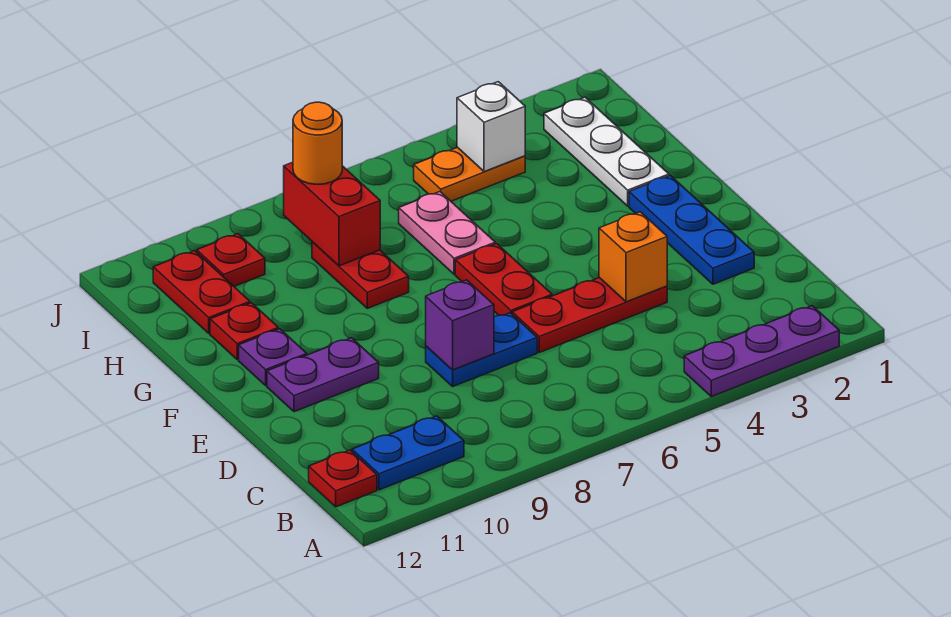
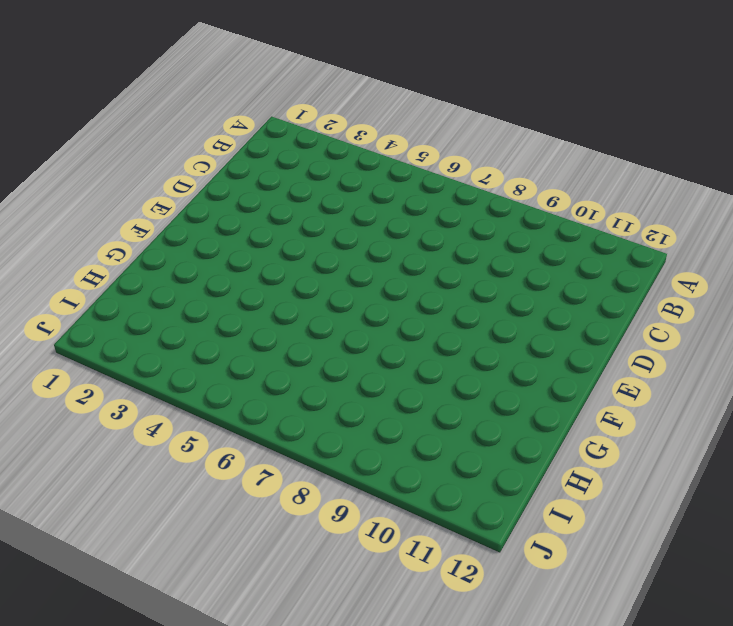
none -> purple 1x3 plate [684,306,839,397]
none -> blue 1x2 plate [352,416,464,490]
none -> red 1x1 plate [309,450,377,507]

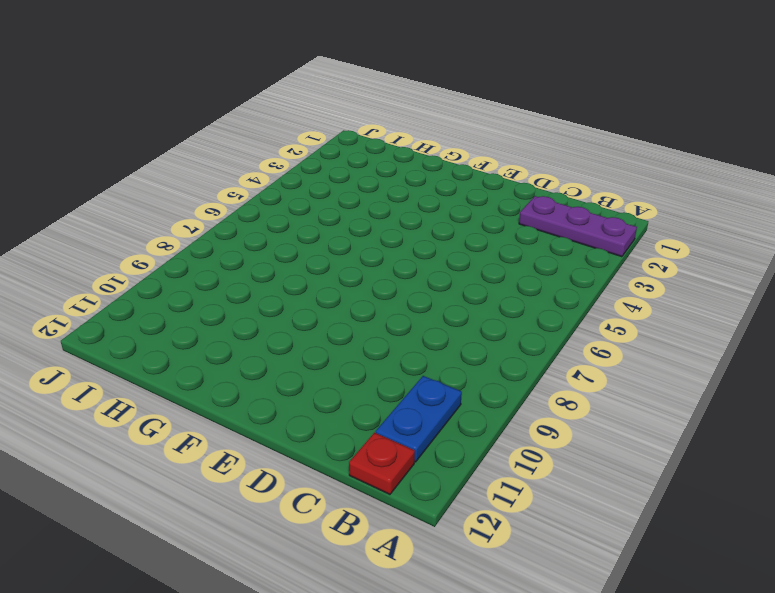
purple 1x3 plate [519,196,637,257] -> purple 1x3 plate turned to [684,306,839,397]
none -> blue 1x3 plate [629,175,754,284]
none -> red 1x3 plate [512,278,667,352]
none -> blue 1x2 plate [426,313,537,386]

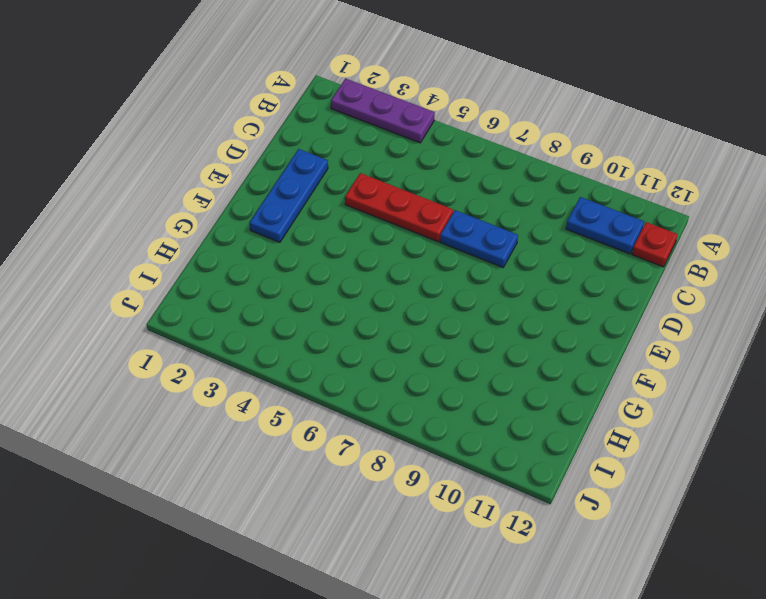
none -> red 1x2 plate [455,244,552,315]
none -> purple 1x2 plate [267,338,379,412]
none -> purple 1x1 plate [239,329,307,385]

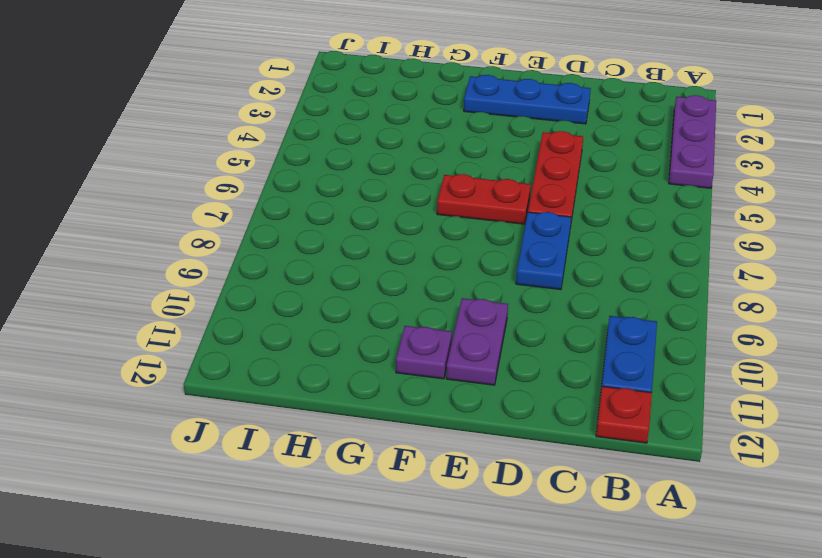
none -> white 1x3 plate [544,97,669,206]
none -> pink 1x2 plate [399,192,495,274]
none -> red 1x2 plate [312,242,409,308]

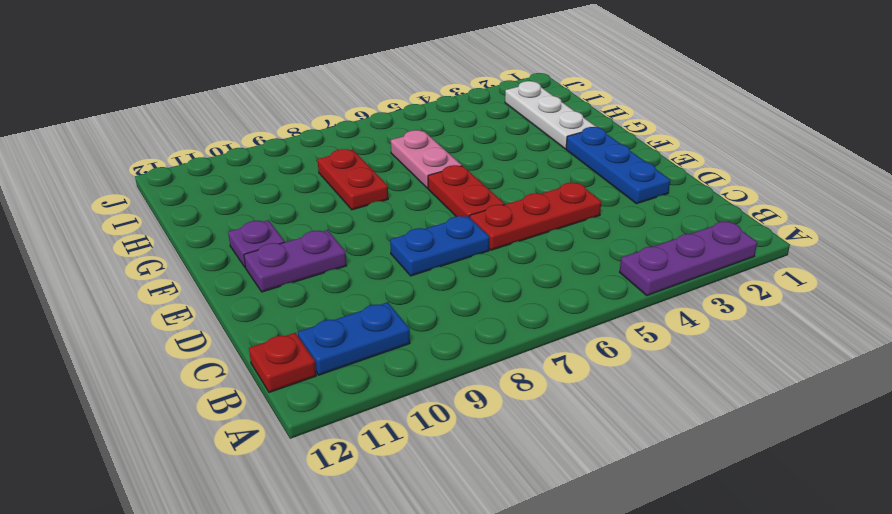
none -> red 1x1 plate [210,303,278,360]
none -> red 1x2 plate [153,251,250,333]
none -> orange 1x2 plate [414,147,525,201]

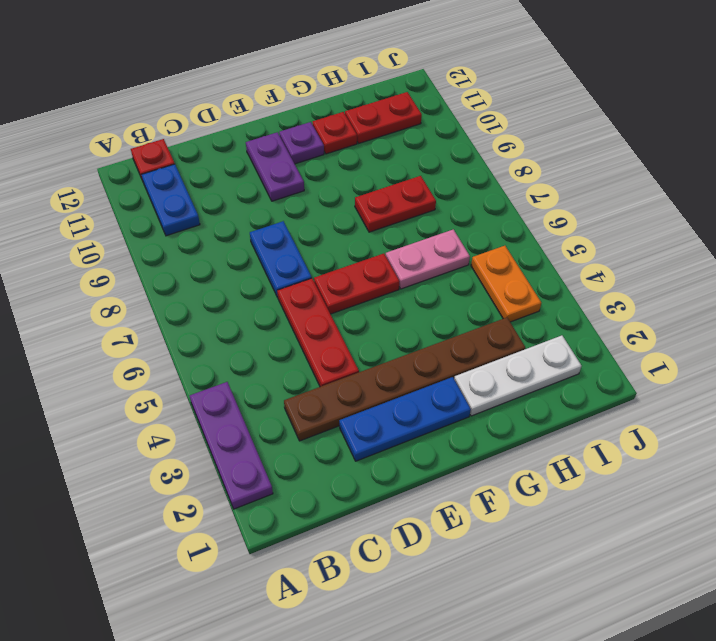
brown 1x6 plate [284,318,525,441] -> none
none -> red 1x1 plate [197,234,265,286]
none -> orange 1x1 brick [599,212,667,302]
none -> purple 1x1 brick [426,280,494,370]

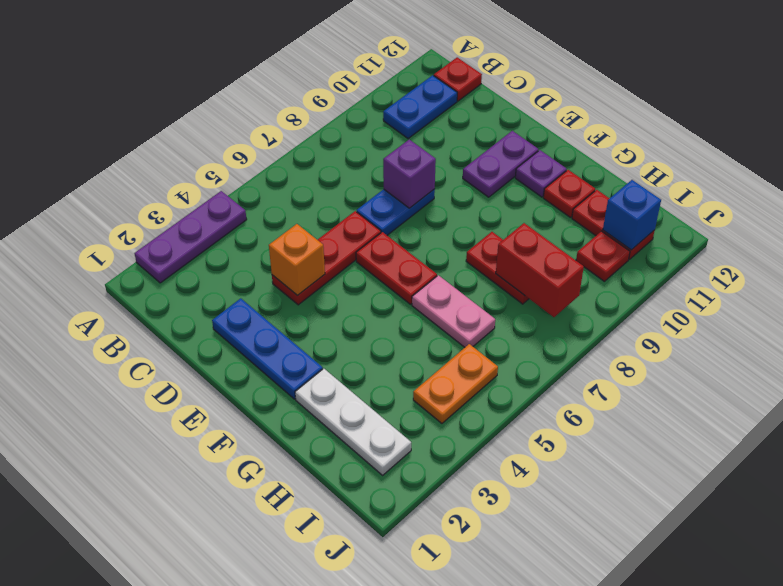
blue 1x1 brick [603,180,661,250] -> none
none -> white 1x1 brick [457,82,525,172]
none -> orange 1x1 round brick [293,102,342,184]

